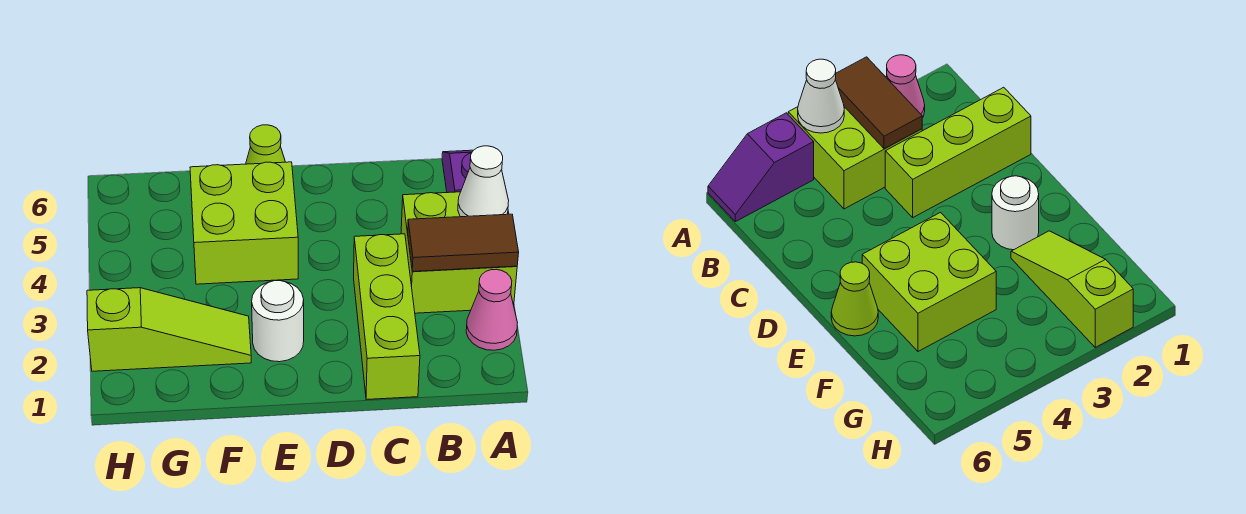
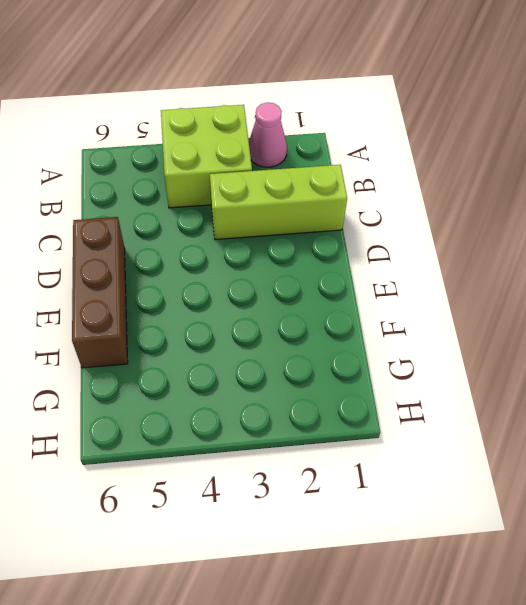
brown 1x3 brick [72,217,128,368] -> lime 1x1 cone [246,125,285,164]
none -> purple 1x2 slope [442,150,473,193]
none -> white 1x1 round brick [252,281,304,362]

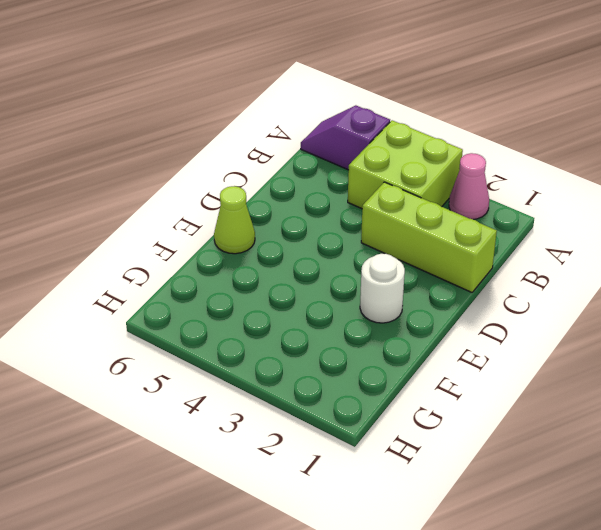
none -> lime 2x2 brick [190,162,298,284]
none -> lime 1x3 slope [87,288,251,371]

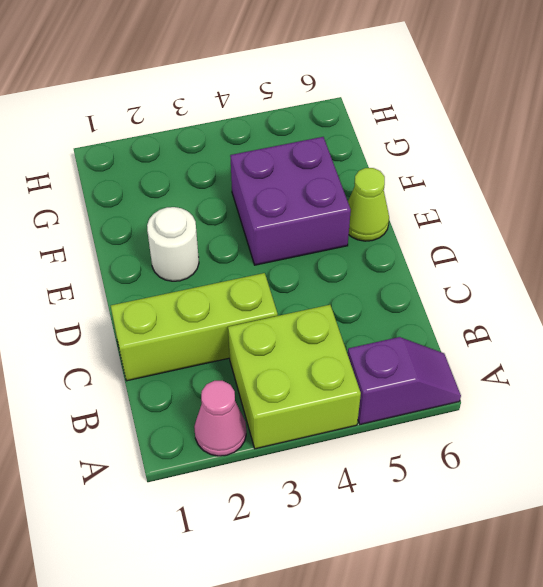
purple 2x2 brick [230,137,351,265] -> lime 2x2 brick [190,162,298,284]
none -> lime 1x3 slope [87,288,251,371]
none -> brown 1x2 tile [408,214,519,272]

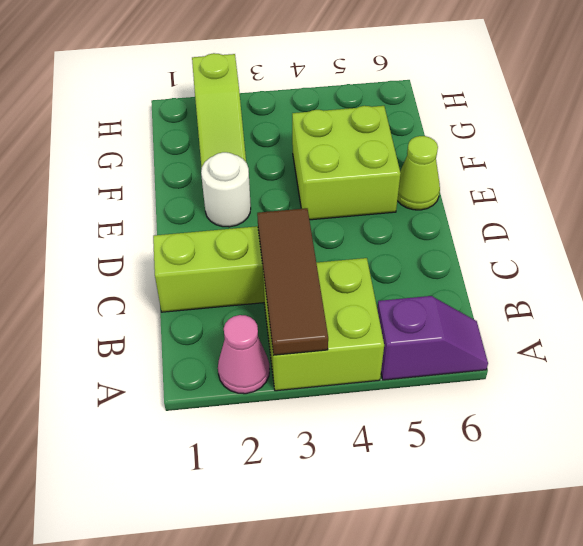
brown 1x3 tile [257,208,328,355] -> brown 1x2 tile [408,214,519,272]
none -> white 1x1 cone [458,146,509,217]

